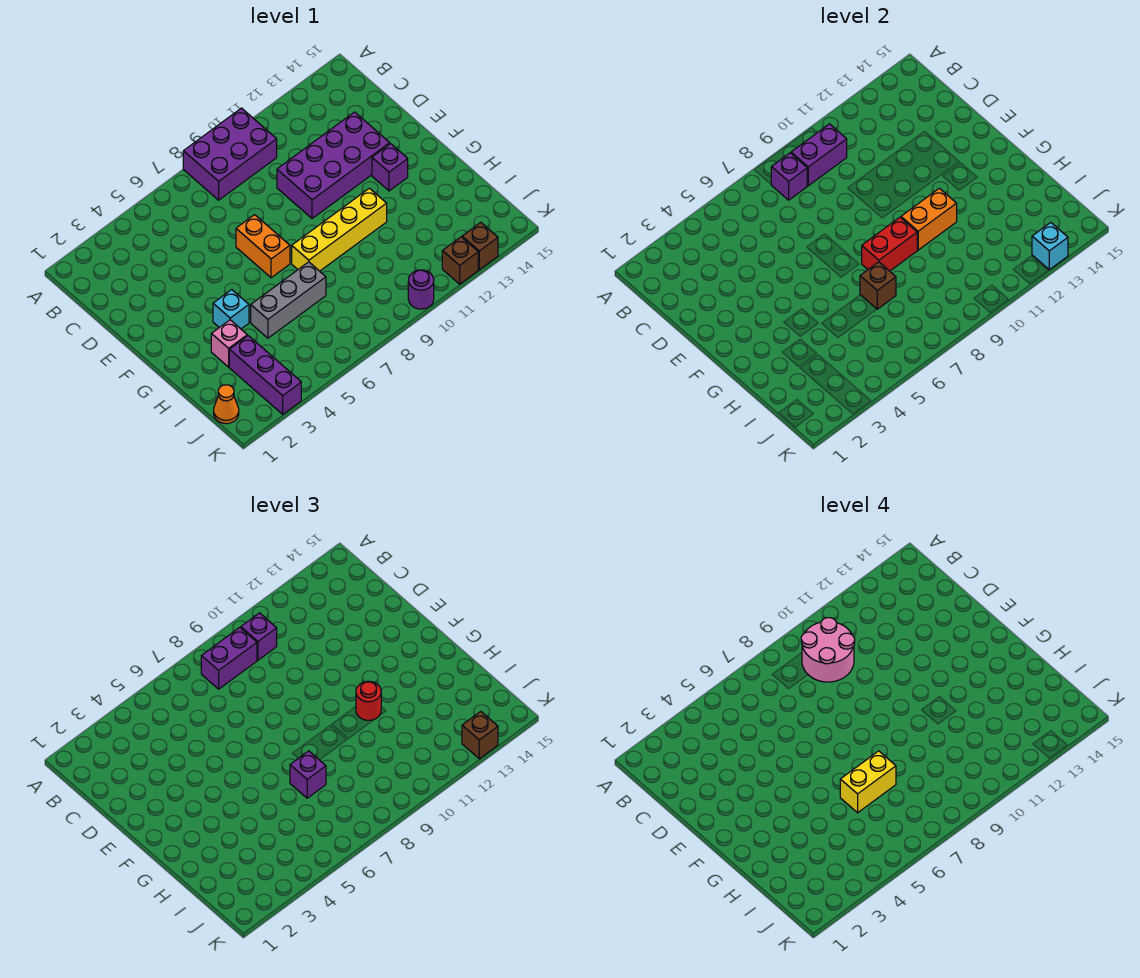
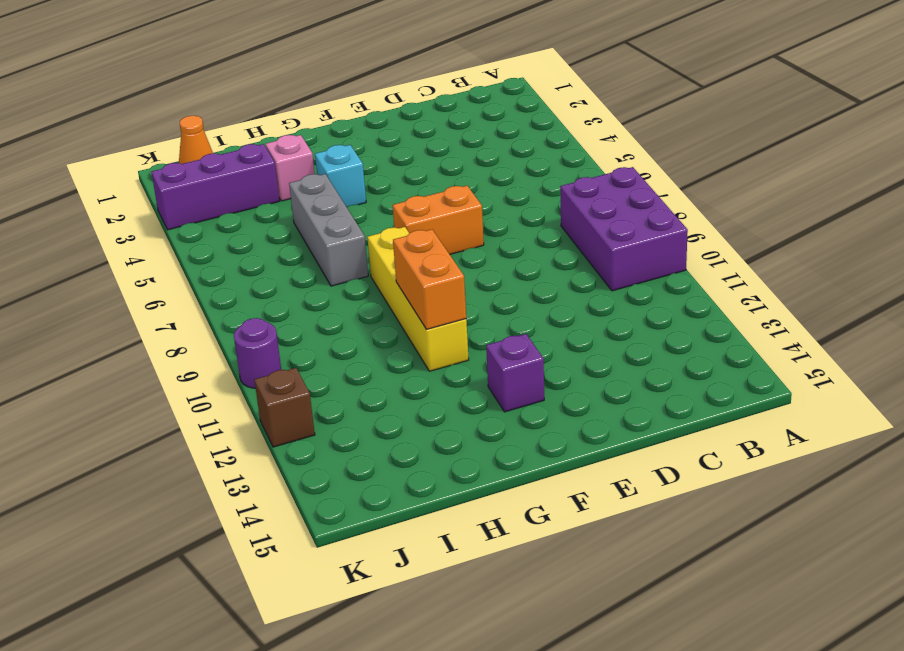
none -> purple 2x4 brick [277,112,390,218]
none -> brown 1x1 brick [462,223,498,270]
none -> purple 1x1 brick [771,153,807,200]

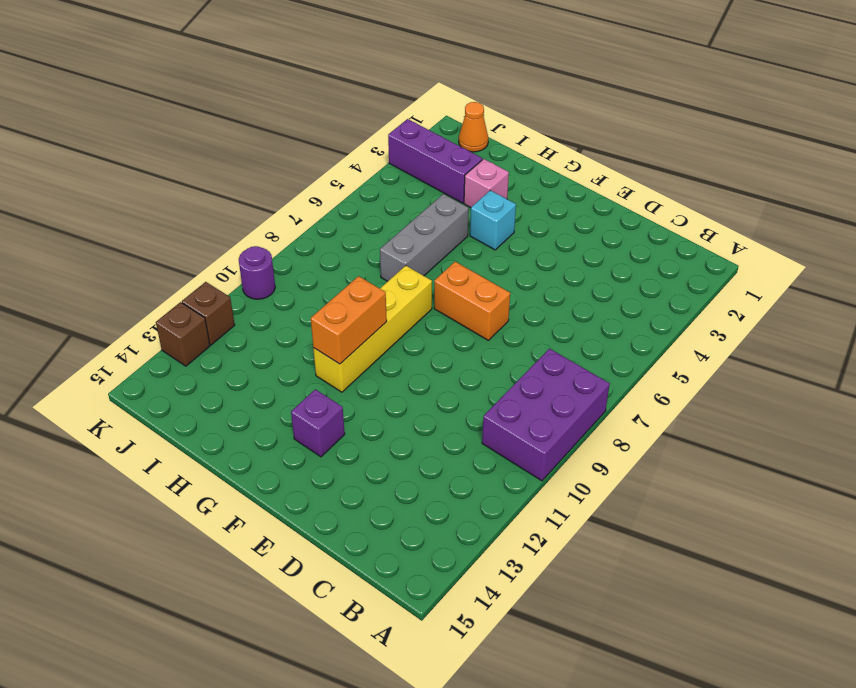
none -> purple 2x4 brick [277,112,390,218]
none -> purple 1x1 brick [771,153,807,200]
none -> purple 1x2 brick [791,124,847,186]

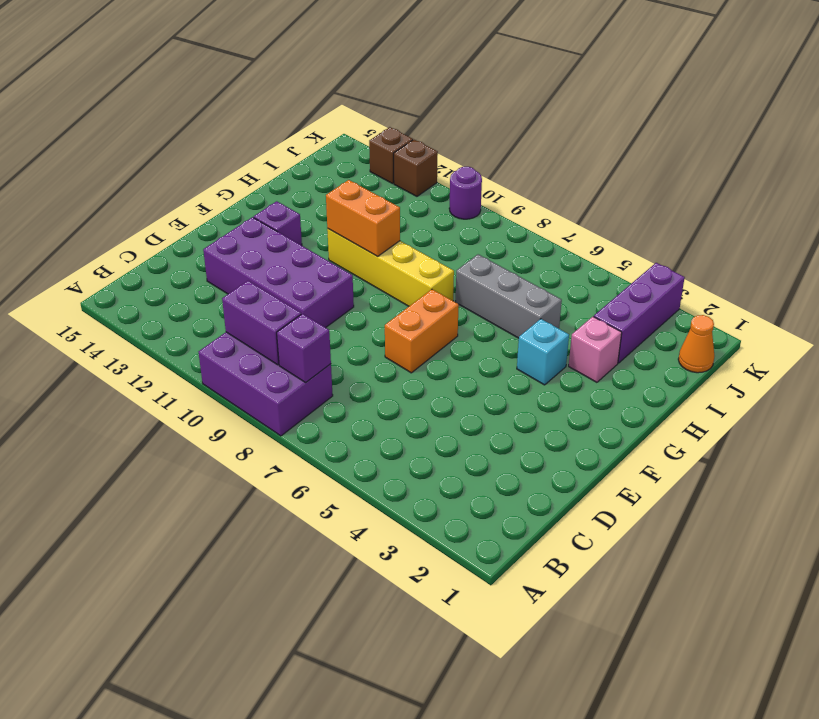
none -> red 1x2 brick [862,217,917,271]
none -> brown 1x1 brick [860,262,896,309]
none -> cyan 1x1 brick [1032,223,1068,270]

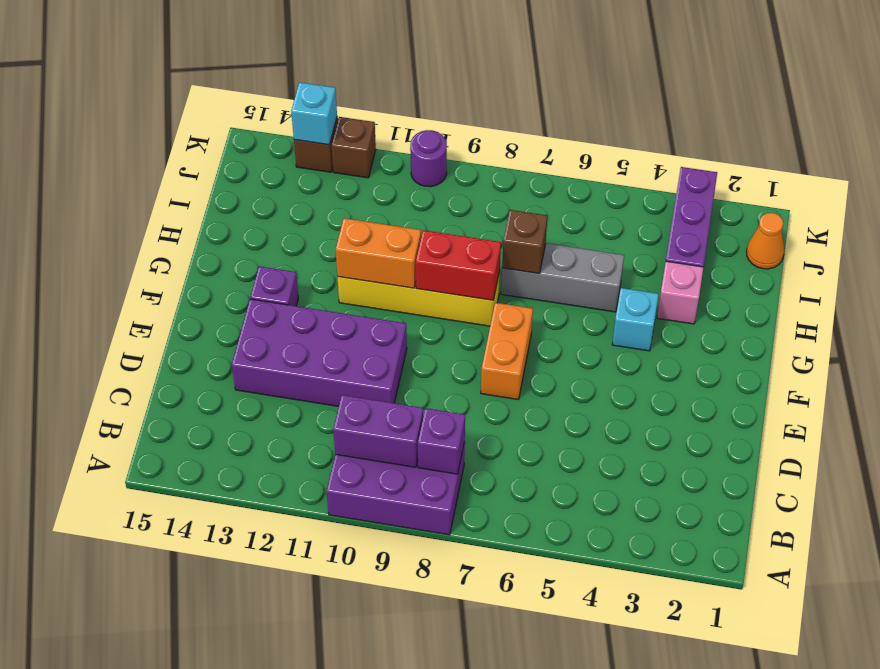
none -> purple 1x2 brick [201,628,257,689]
none -> purple 1x1 brick [241,613,277,660]
none -> red 1x1 round brick [356,681,381,720]

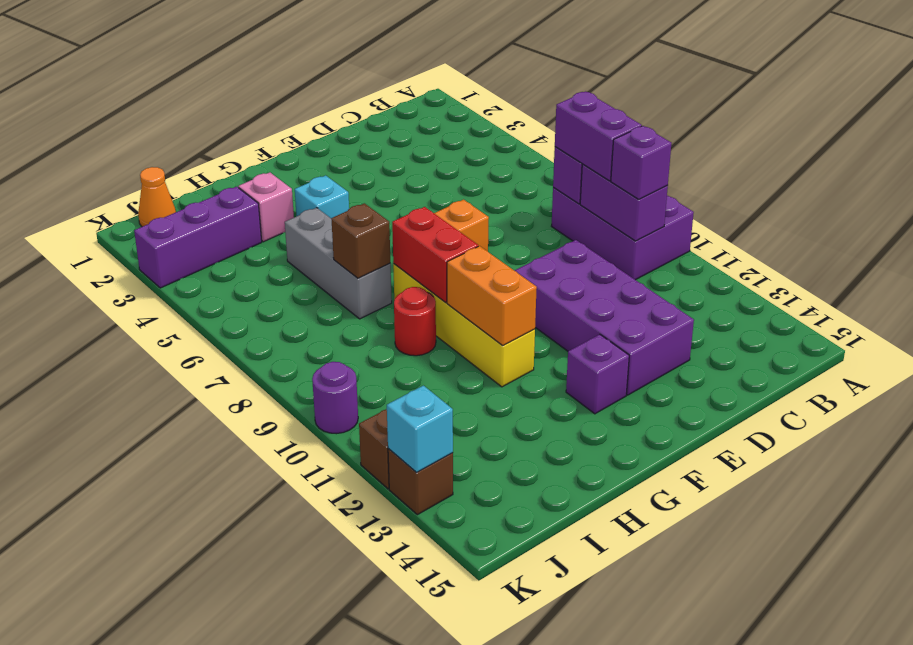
red 1x1 round brick [394,287,436,356] -> red 1x1 round brick moved to [356,681,381,720]
none -> purple 1x1 brick [290,751,326,798]
none -> brown 1x1 brick [462,712,498,759]
none -> pink 2x2 round brick [801,618,855,682]

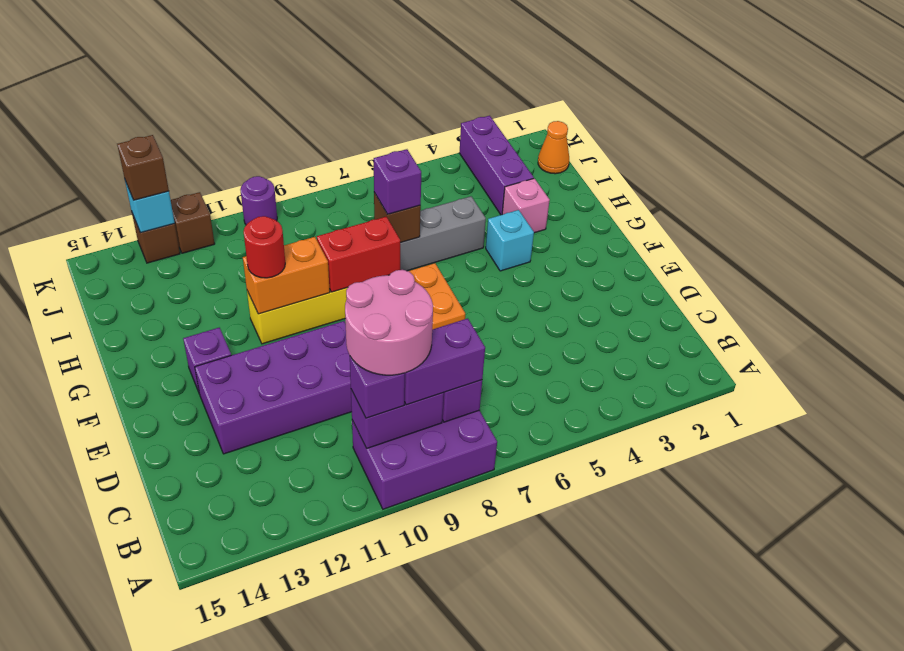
none -> yellow 1x2 brick [840,751,896,813]

